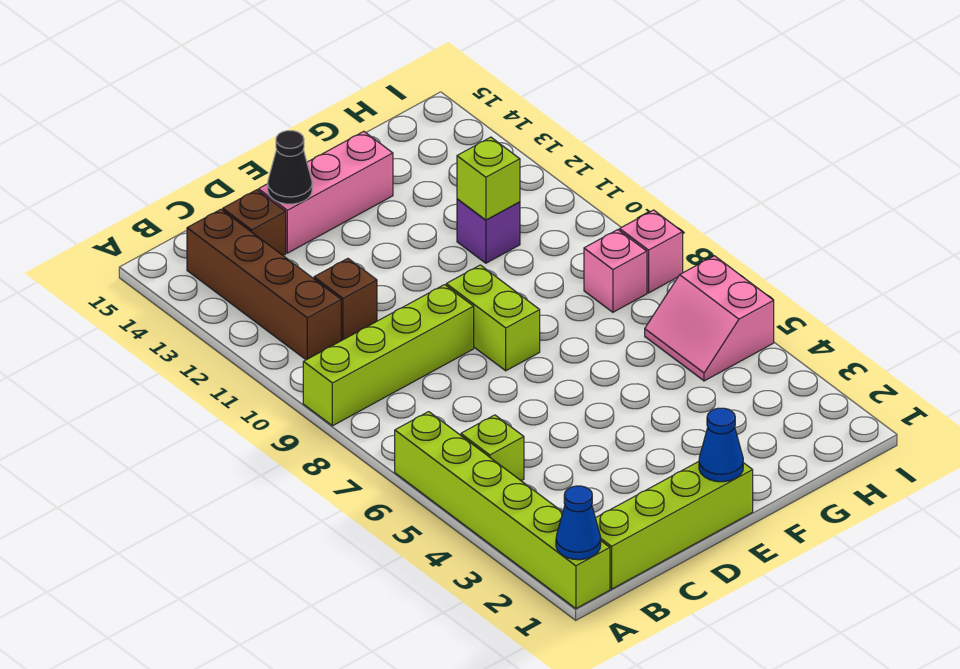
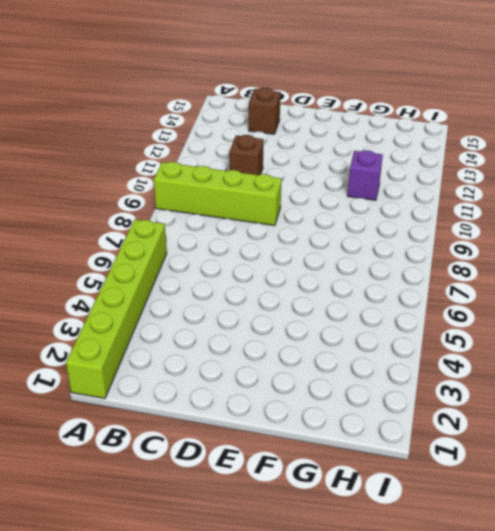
none -> lime 1x4 brick [596,462,753,589]
none -> lime 1x1 brick [461,415,524,481]
none -> brown 1x4 brick [187,209,342,360]

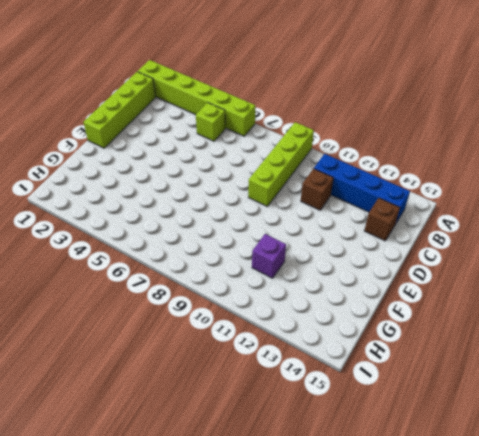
blue 1x4 brick [314,154,410,223] -> brown 1x4 brick [187,209,342,360]
none -> pink 1x3 brick [258,131,393,253]
none -> lime 1x2 brick [446,265,540,371]
none -> pink 2x2 slope [645,256,774,381]

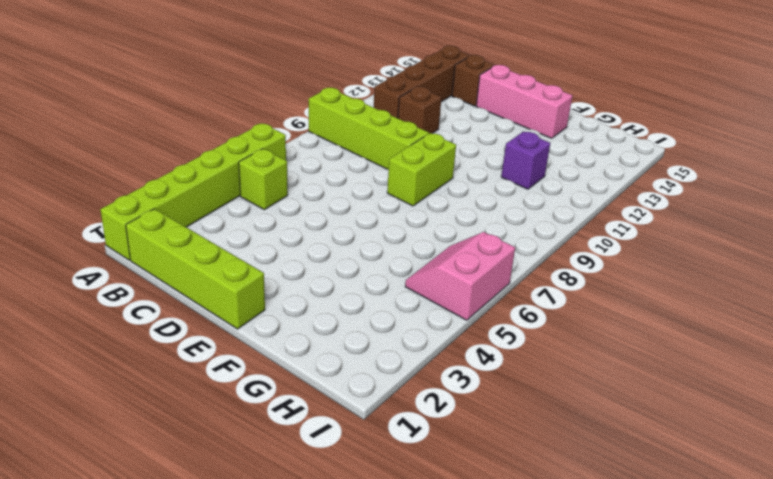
none -> pink 1x1 brick [584,230,647,312]
none -> pink 1x1 brick [620,210,683,293]
none -> blue 1x1 cone [556,486,601,560]

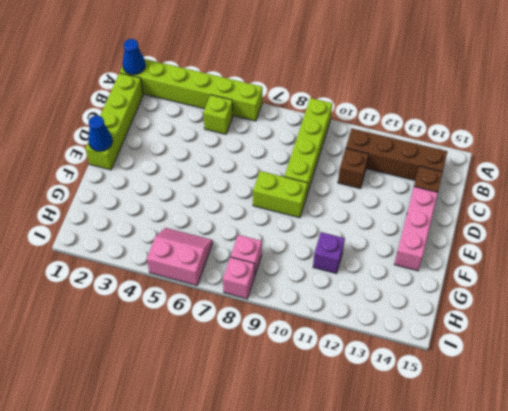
none -> black 1x1 cone [268,131,312,204]
none -> lime 1x1 brick [457,137,520,220]

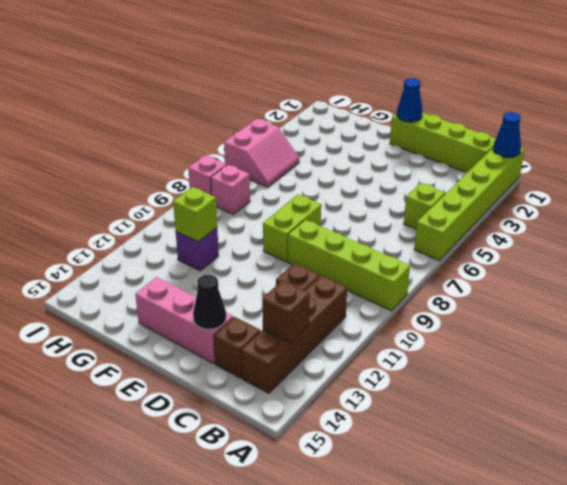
brown 1x1 brick [262,280,310,343] -> none

